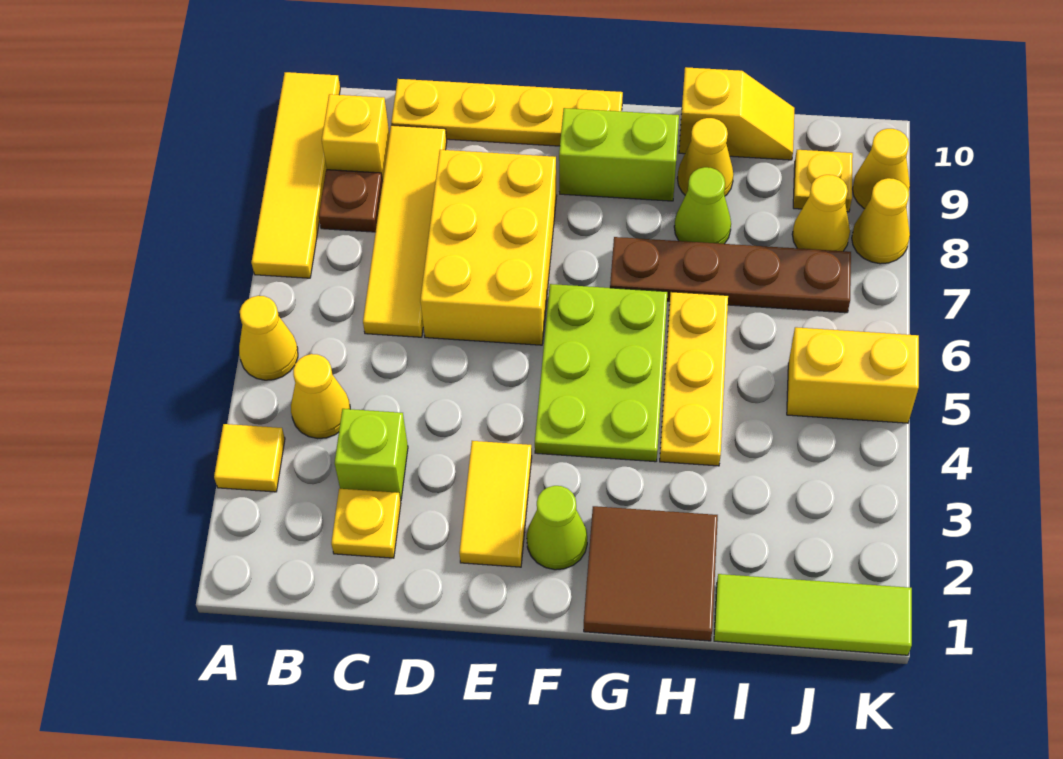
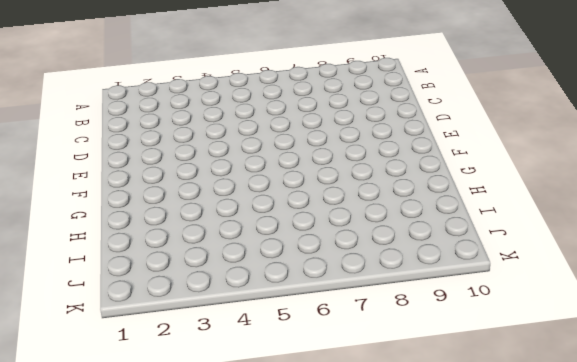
none -> yellow 1x1 tile [214,424,285,492]
none -> yellow 1x1 cone [239,296,298,380]
none -> yellow 1x4 tile [251,72,340,278]

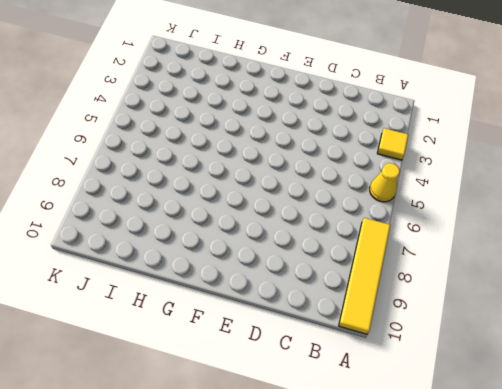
none -> yellow 1x1 cone [291,354,350,439]
none -> brown 1x1 plate [319,170,383,232]
none -> yellow 1x1 brick [322,94,389,182]

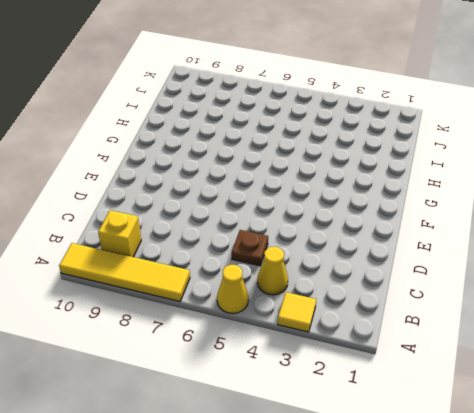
brown 1x1 plate [232,230,268,266] -> brown 1x1 plate moved to [319,170,383,232]
none -> yellow 1x1 plate [331,489,401,558]
none -> lime 1x1 brick [335,409,408,501]
none -> yellow 1x4 tile [363,125,447,337]

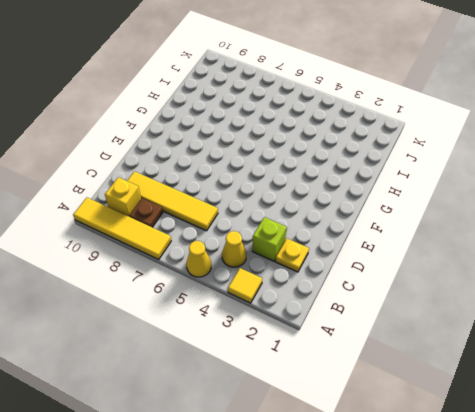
none -> yellow 1x4 plate [391,79,623,146]
none -> yellow 2x3 brick [420,150,557,345]
none -> yellow 1x2 tile [459,441,532,567]

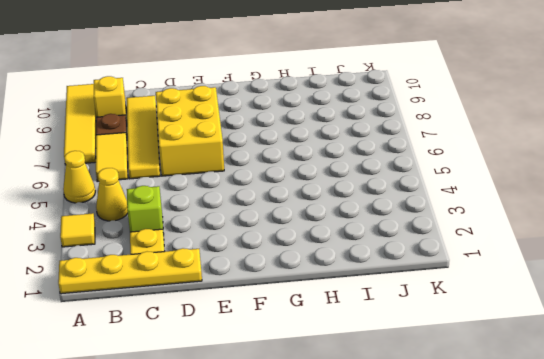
yellow 1x4 plate [58,248,202,294] -> yellow 1x4 plate moved to [391,79,623,146]
yellow 1x2 tile [96,133,128,182] -> yellow 1x2 tile moved to [459,441,532,567]
none -> lime 1x1 cone [527,486,587,570]
none -> lime 2x3 plate [535,284,668,462]
none -> lime 1x2 brick [559,108,679,201]

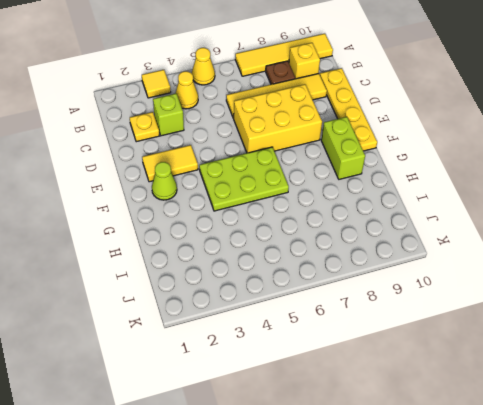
none -> brown 2x2 tile [584,506,718,641]
none -> brown 1x4 plate [610,237,851,313]
none -> yellow 1x3 plate [660,292,728,466]

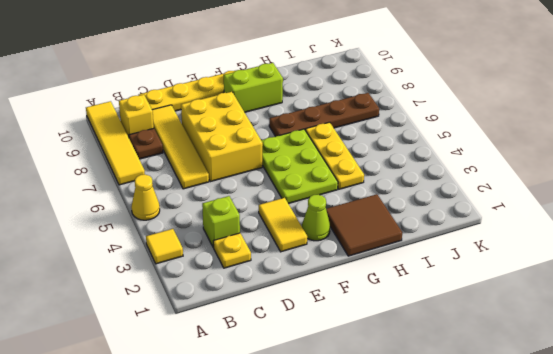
none -> yellow 1x1 cone [291,354,350,439]
none -> lime 1x1 cone [674,167,731,244]
none -> yellow 1x1 cone [677,118,733,196]

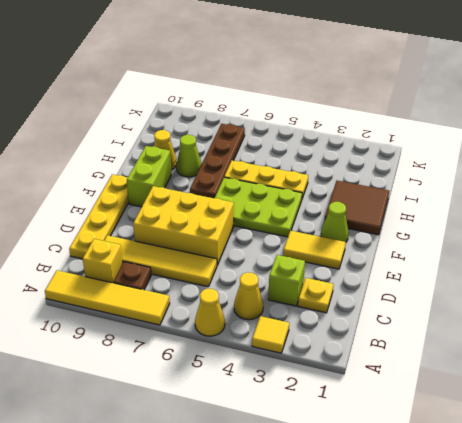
none -> yellow 1x2 slope [679,67,794,160]
none -> lime 1x3 tile [714,574,912,655]
none -> yellow 1x2 brick [787,327,919,423]

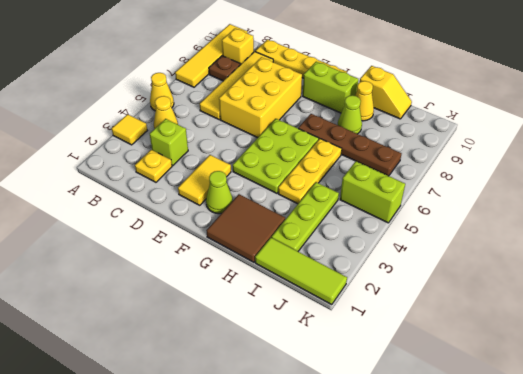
lime 1x3 plate [272,182,339,251] -> none
lime 1x2 brick [340,161,405,223] -> yellow 1x2 brick [787,327,919,423]
none -> yellow 1x1 cone [792,175,850,251]
none -> yellow 1x1 plate [793,150,853,212]
none -> yellow 1x1 cone [852,178,910,264]

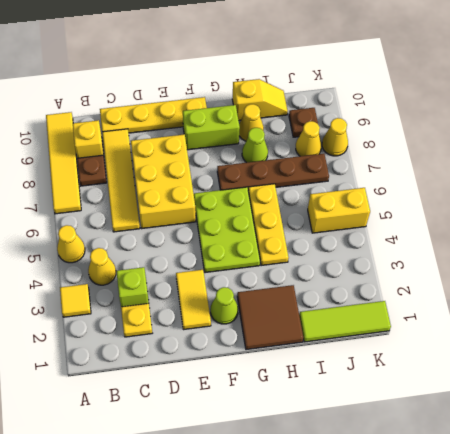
brown 1x1 plate [289,108,318,137] -> yellow 1x1 plate [793,150,853,212]
none -> yellow 1x1 cone [853,129,910,209]

